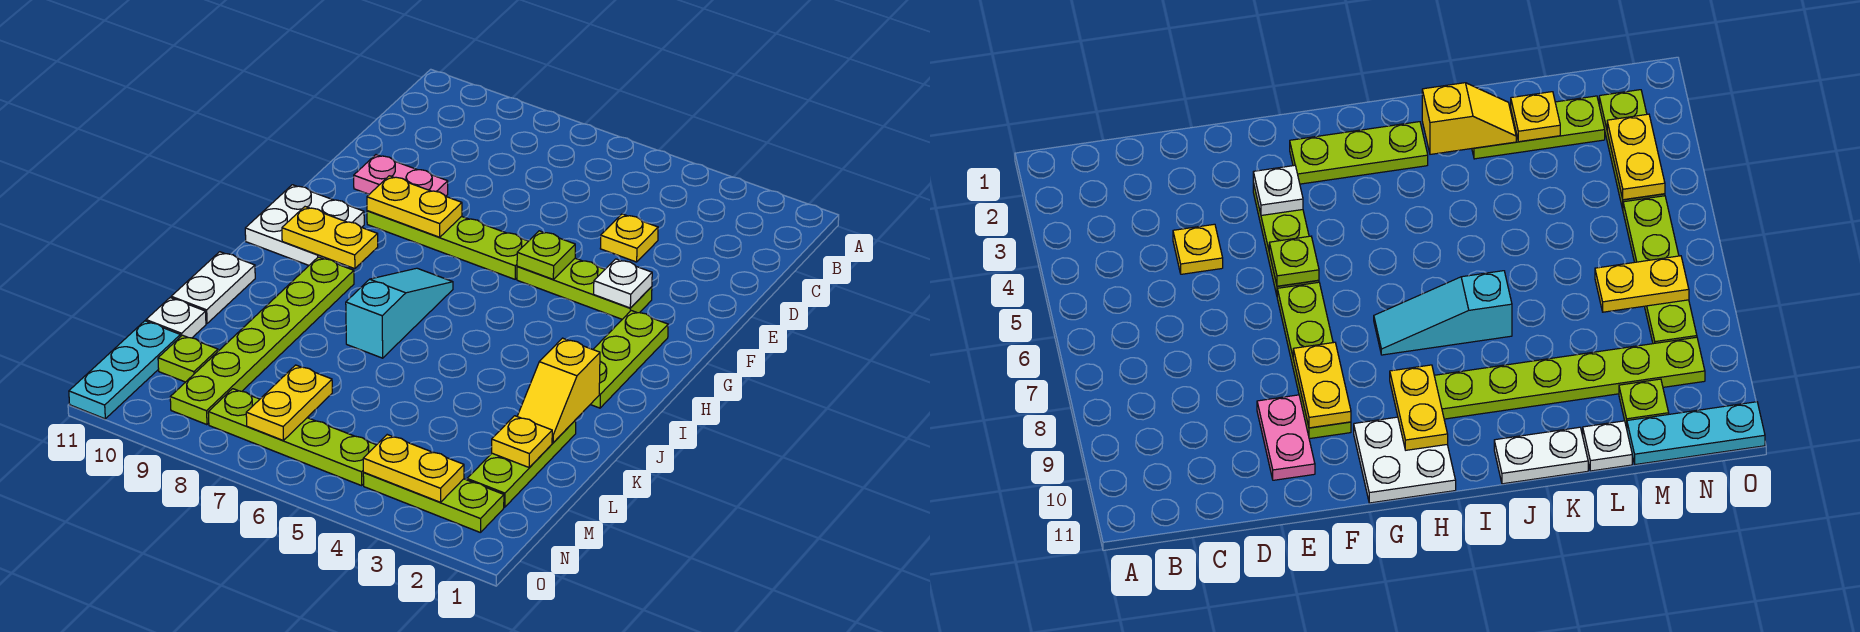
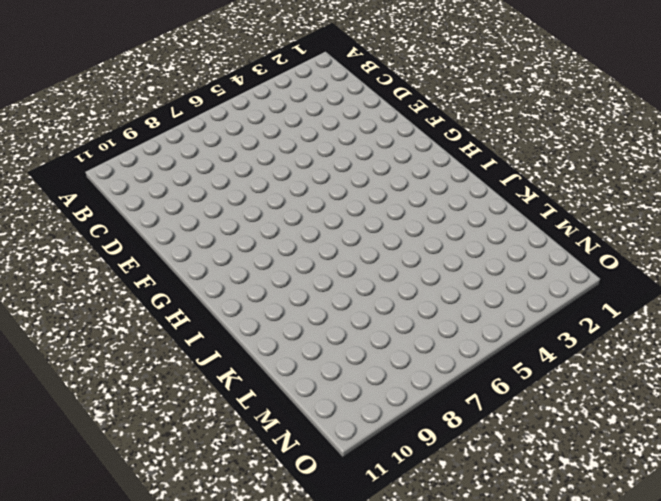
none -> yellow 1x1 plate [600,214,658,262]
none -> pink 1x2 plate [354,155,448,196]
none -> lime 1x3 plate [517,258,652,319]

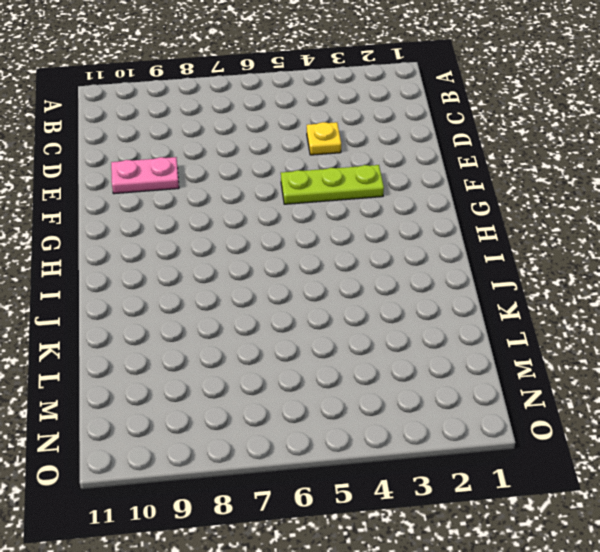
none -> lime 1x4 plate [367,211,528,279]
none -> lime 1x3 plate [590,311,668,408]
none -> white 2x2 plate [245,185,364,265]

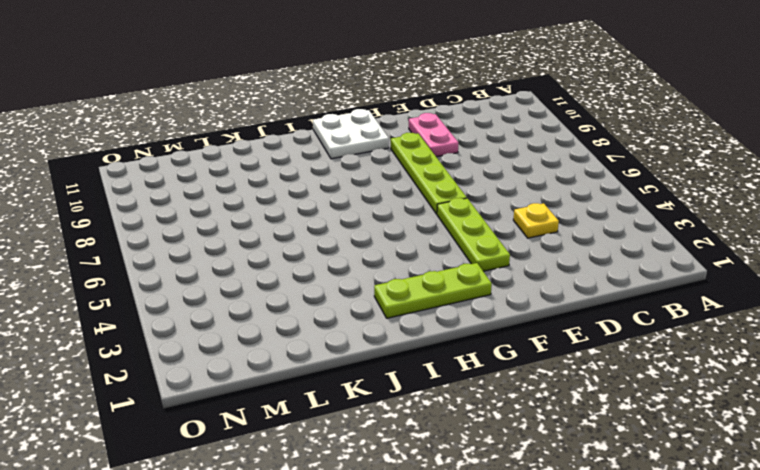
none -> cyan 1x3 slope [346,268,453,358]
none -> lime 1x6 plate [170,257,354,425]
none -> white 1x2 plate [171,252,255,323]

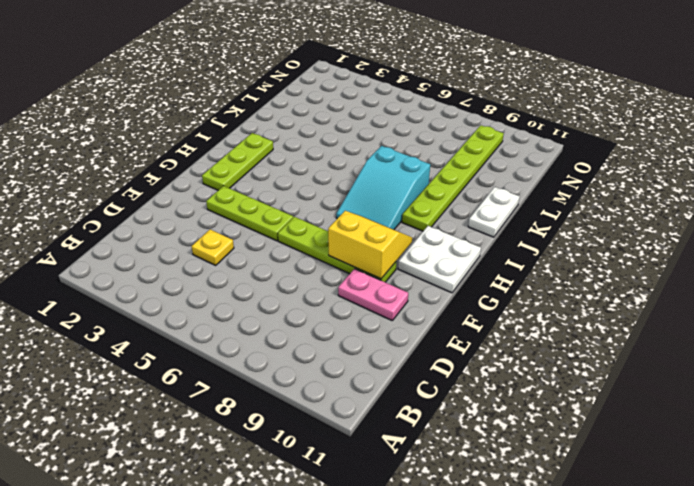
yellow 2x2 slope [328,211,412,279] -> yellow 1x2 plate [367,176,462,237]
cyan 2x3 slope [336,146,430,230] -> cyan 1x3 slope [346,268,453,358]
none -> lime 1x3 plate [467,420,576,507]
none -> white 1x1 plate [146,298,206,338]
none -> lime 1x1 plate [158,335,218,382]

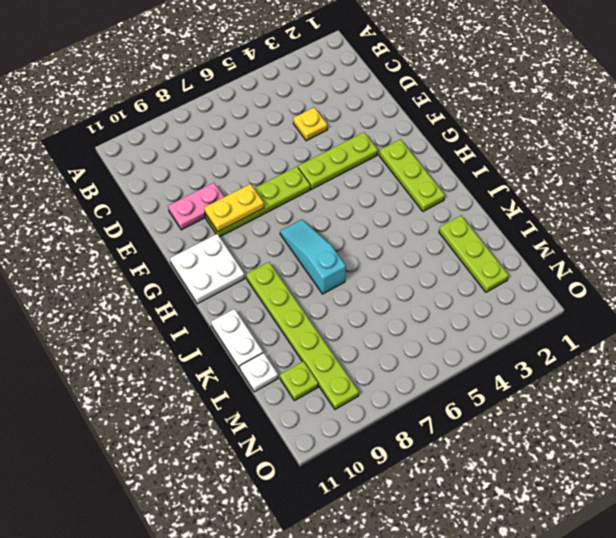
none -> cyan 1x3 plate [69,321,180,419]
none -> lime 1x3 plate [363,473,504,533]
none -> lime 1x4 plate [208,389,376,486]

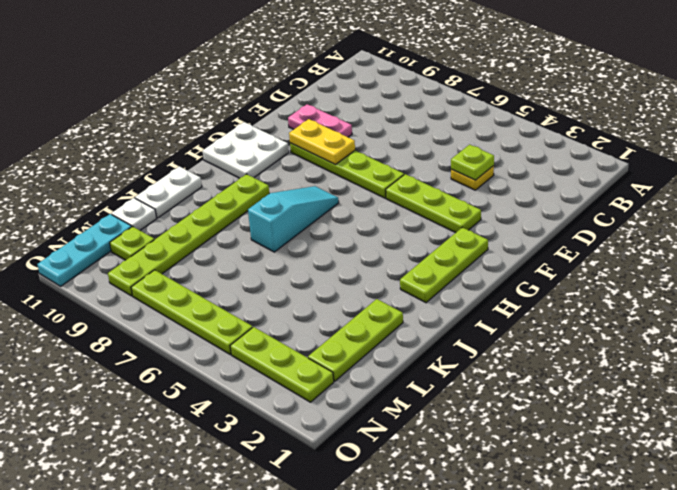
lime 1x1 plate [451,145,494,180] -> lime 1x1 plate moved to [517,231,575,279]
none -> white 1x1 plate [594,259,652,308]
none -> yellow 1x2 plate [282,207,378,269]
none -> yellow 1x2 slope [517,338,600,443]

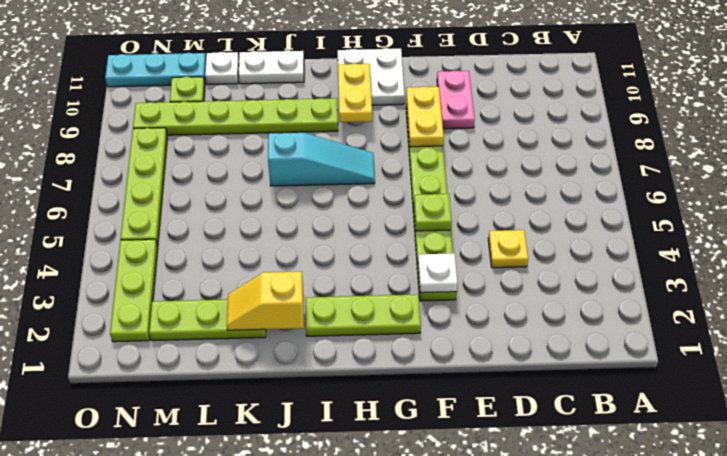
none -> yellow 1x1 plate [492,416,552,467]
none -> yellow 1x2 plate [246,365,332,441]
none -> yellow 1x2 plate [363,435,464,502]

